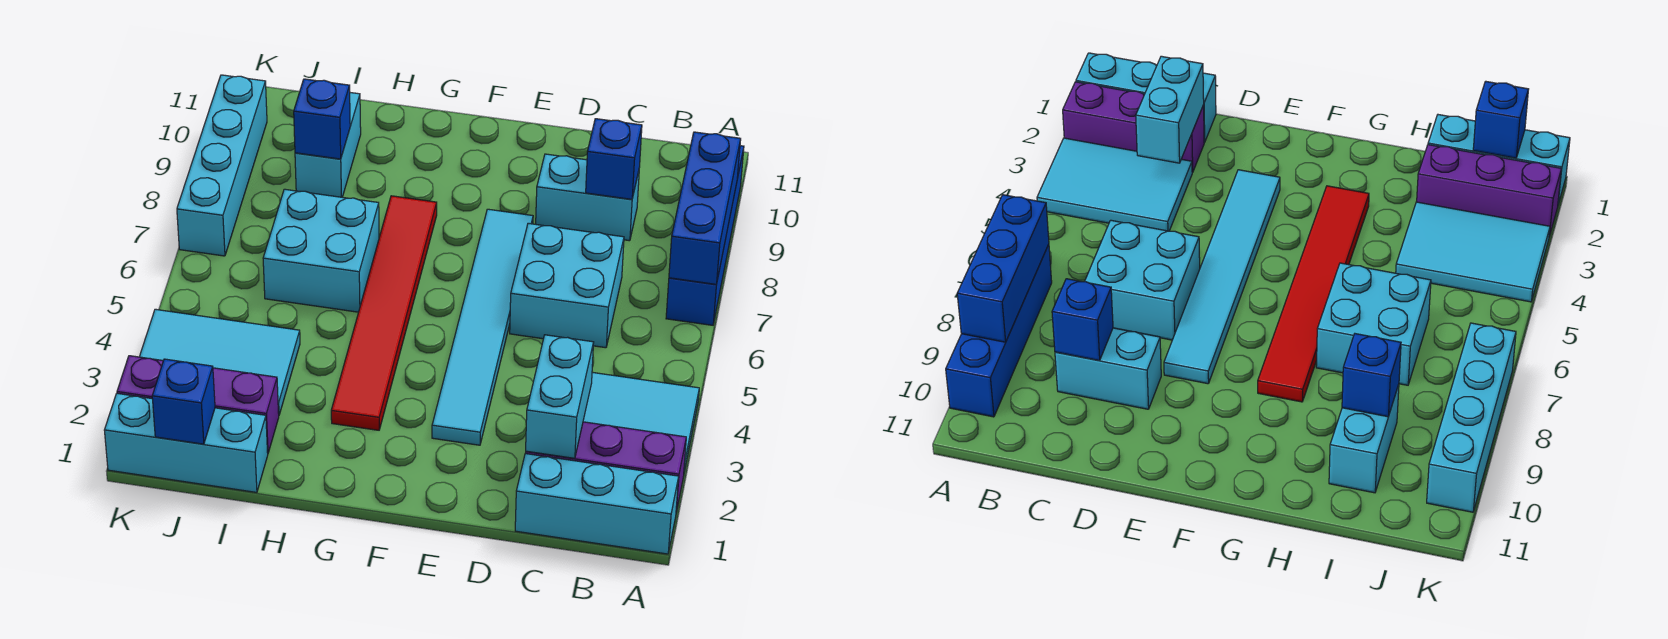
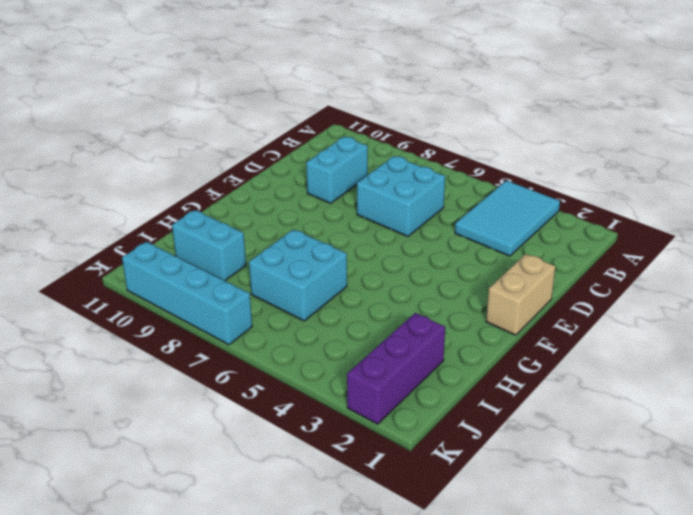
tan 1x2 brick [486,254,556,335] -> none
none -> cyan 1x3 brick [515,454,679,554]
none -> purple 1x3 brick [525,422,686,512]
none -> blue 1x4 brick [666,146,744,325]

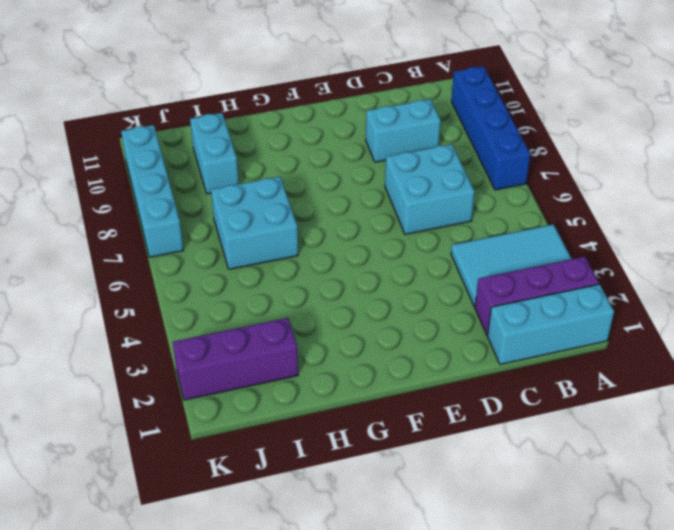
none -> cyan 1x6 tile [432,209,533,445]
none -> red 1x6 tile [331,196,437,430]
none -> cyan 1x3 brick [104,393,268,492]

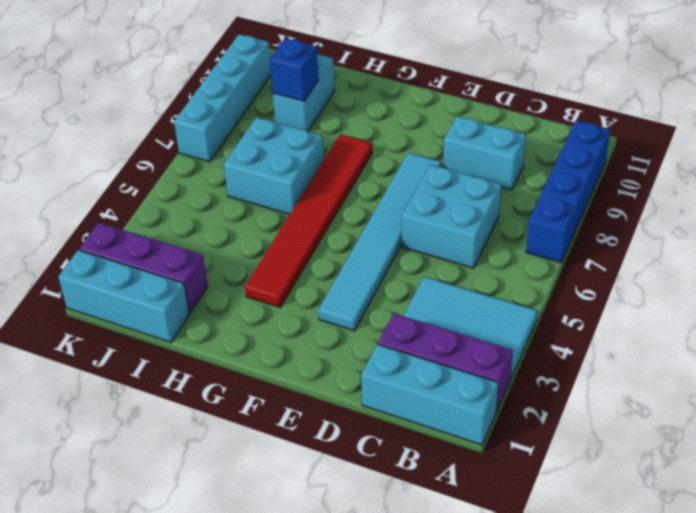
none -> cyan 2x3 tile [140,309,300,415]
none -> blue 1x3 brick [669,132,741,285]
none -> cyan 1x2 brick [526,335,594,458]

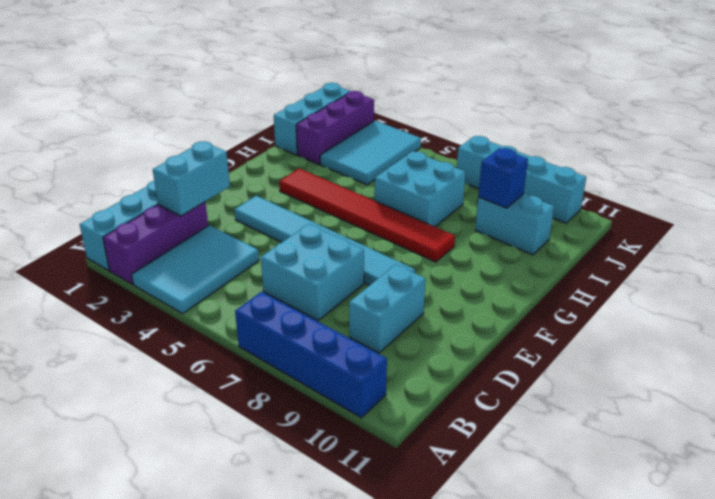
cyan 1x2 brick [153,141,230,216] -> cyan 1x2 brick turned to [526,335,594,458]
none -> blue 1x3 brick [669,132,741,285]
none -> blue 1x1 brick [586,119,642,199]
none -> blue 1x1 brick [152,359,215,444]

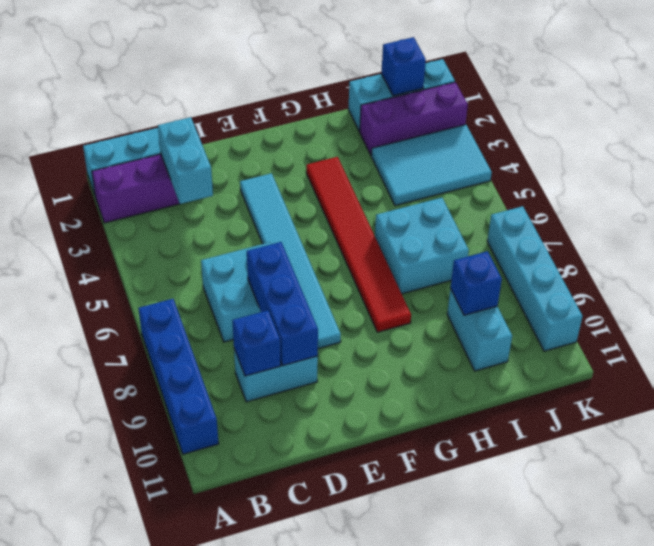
blue 1x3 brick [247,242,318,366] -> blue 1x3 brick moved to [669,132,741,285]
none -> cyan 2x3 tile [583,372,699,472]

